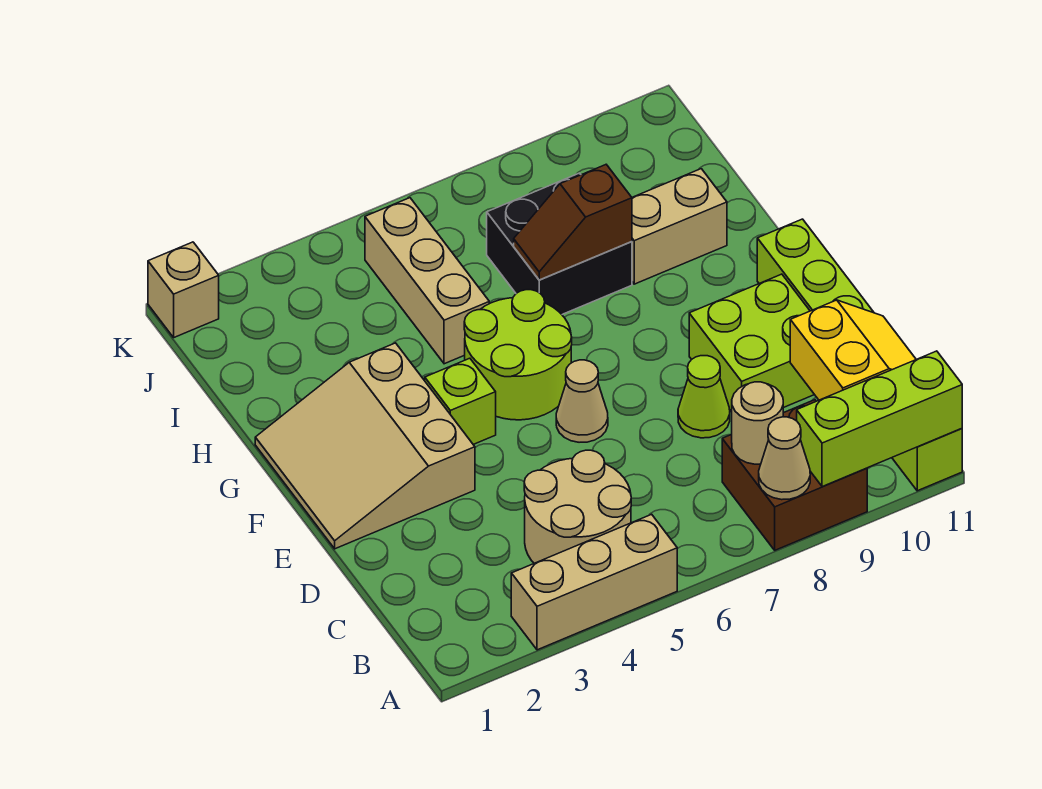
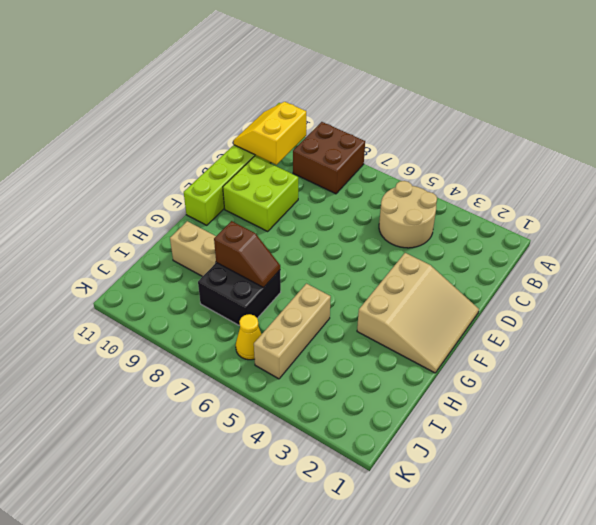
yellow 1x1 cone [236,314,261,360] -> none
none -> tan 1x3 brick [511,514,677,650]
none -> lime 1x1 cone [678,356,730,438]
none -> tan 1x1 cone [556,360,608,442]

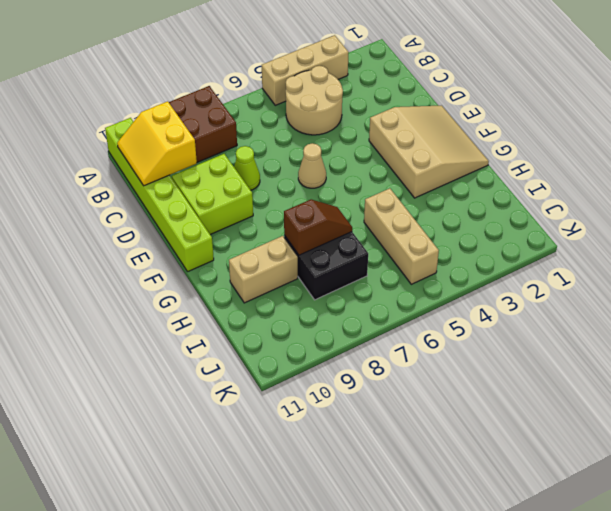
none -> lime 1x1 brick [425,358,496,444]
none -> lime 2x2 round brick [464,290,572,420]
none -> tan 1x1 brick [148,242,219,337]

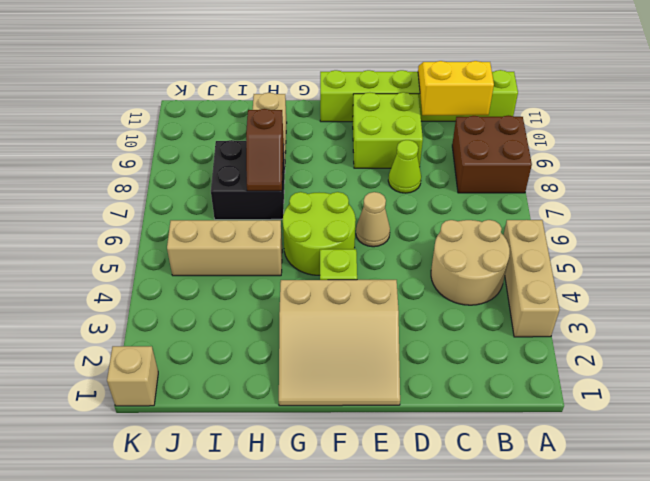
none -> tan 1x1 cone [759,417,810,500]
none -> lime 1x3 brick [797,351,962,487]
none -> tan 1x1 round brick [732,382,783,464]

